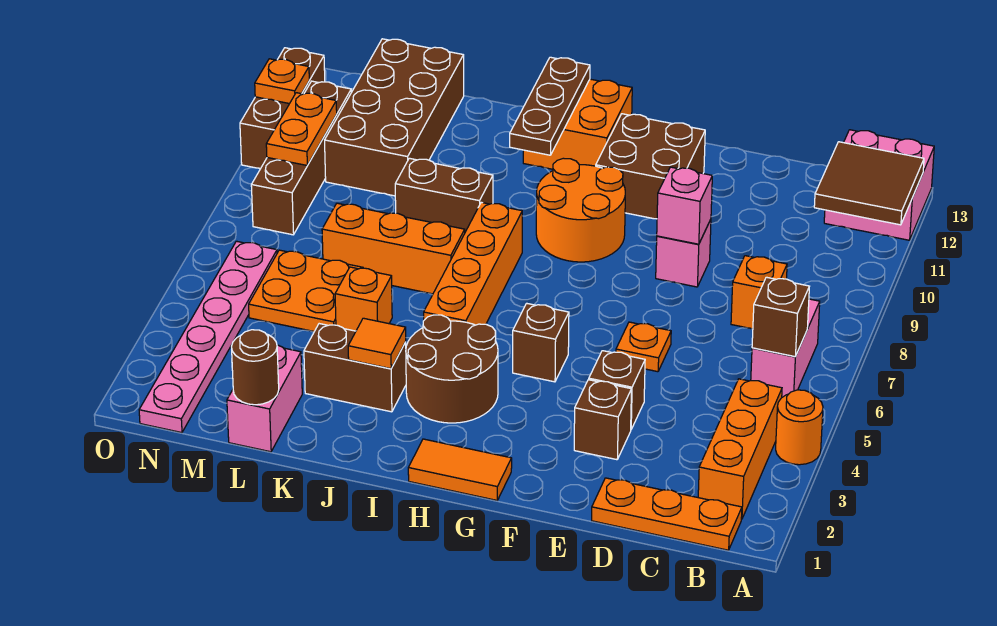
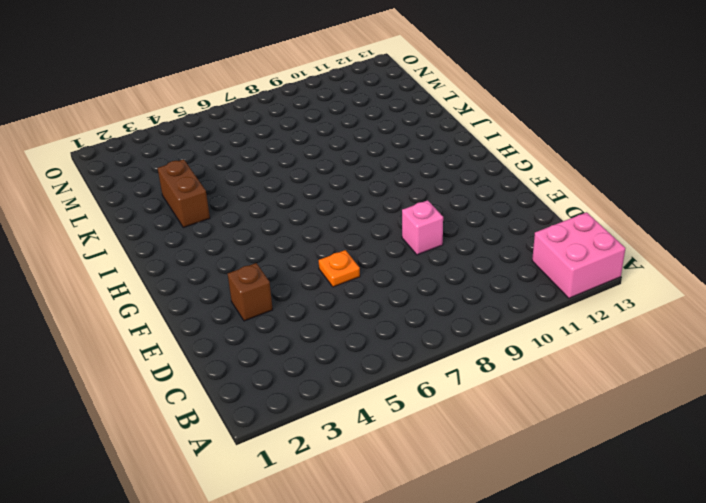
none -> orange 1x1 round brick [776,390,823,465]
none -> orange 1x3 plate [592,478,742,550]
none -> orange 1x3 brick [698,379,782,519]
none -> pink 1x2 brick [751,299,820,397]

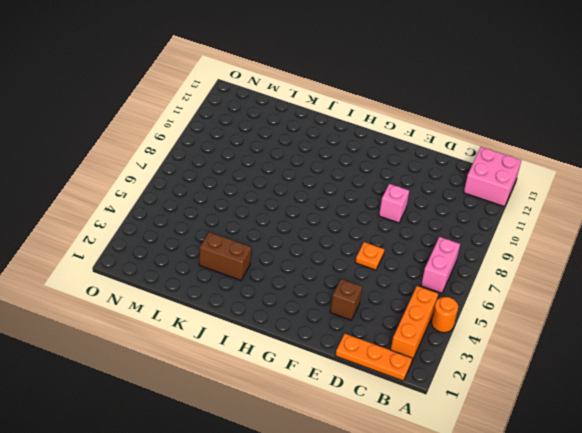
none -> orange 1x1 brick [731,256,787,329]
none -> brown 1x1 brick [589,351,645,429]
none -> brown 2x2 brick [596,114,705,219]
none -> orange 1x2 tile [408,439,512,500]

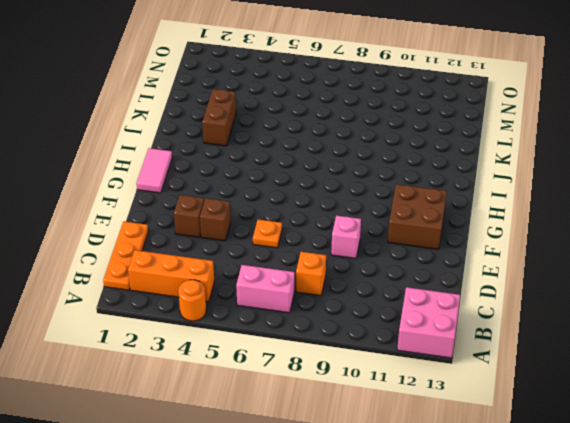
pink 1x2 tile [137,148,172,193] -> orange 1x2 tile [408,439,512,500]
none -> brown 1x1 brick [513,303,569,382]
none -> orange 2x2 round brick [536,158,625,262]
none -> brown 2x2 round brick [406,315,498,423]
none -> orange 2x2 brick [523,79,632,169]

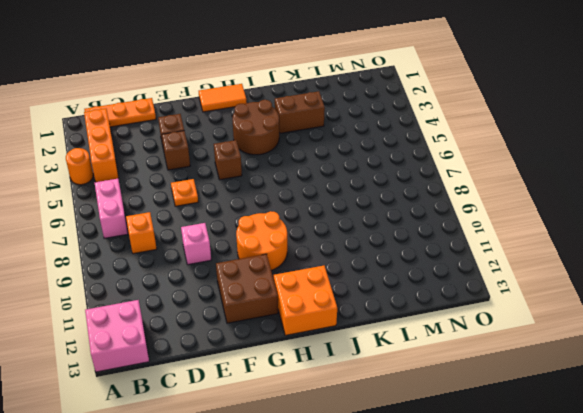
none -> orange 1x4 brick [424,202,522,325]
none -> orange 1x3 brick [322,203,465,294]
none -> brown 1x2 brick [395,158,493,232]
none -> orange 1x1 brick [335,267,392,331]

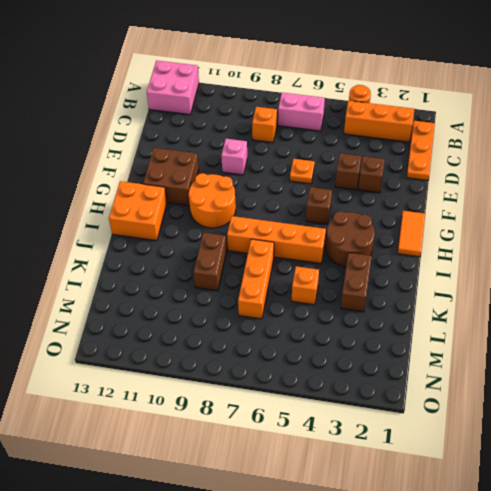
none -> pink 1x2 brick [227,345,302,452]
none -> orange 2x2 plate [249,250,363,331]
none -> brown 2x4 brick [325,39,464,196]
none -> pink 1x6 plate [139,241,277,433]

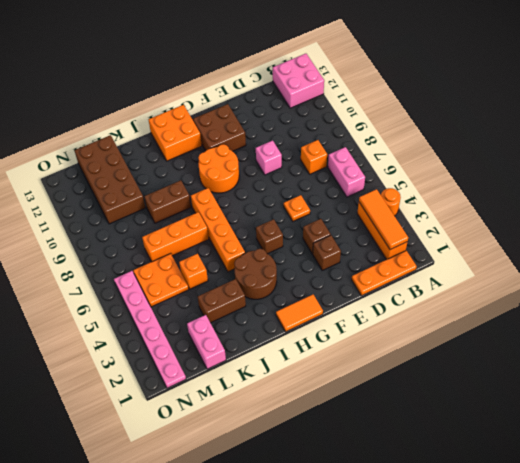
orange 1x3 tile [359,189,408,249] -> none
none -> brown 1x4 brick [251,81,351,235]
none -> brown 1x3 brick [240,48,325,169]
none -> brown 2x2 tile [814,142,924,225]
none -> brown 1x1 brick [752,277,809,357]

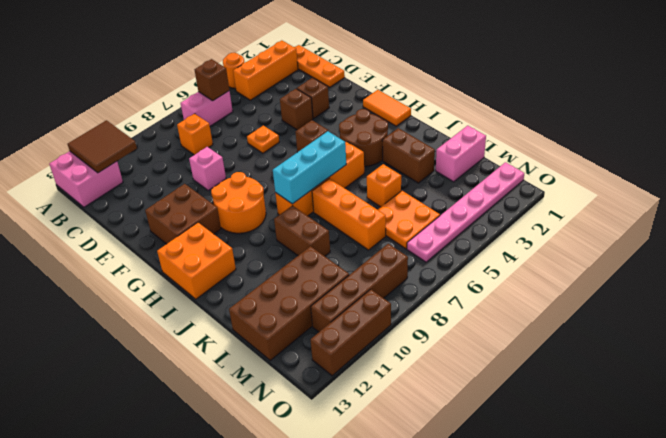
cyan 1x3 brick [273,131,346,204] -> none
none -> pink 1x1 brick [657,167,712,244]
none -> brown 1x3 plate [510,57,590,155]
none -> orange 1x1 tile [348,318,406,369]
none -> brown 1x1 round brick [232,330,279,405]

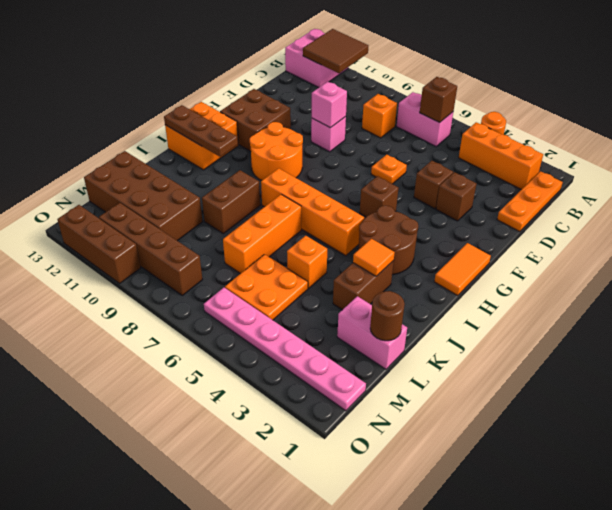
none -> orange 1x2 plate [266,93,337,165]
none -> orange 1x1 plate [255,59,309,104]

